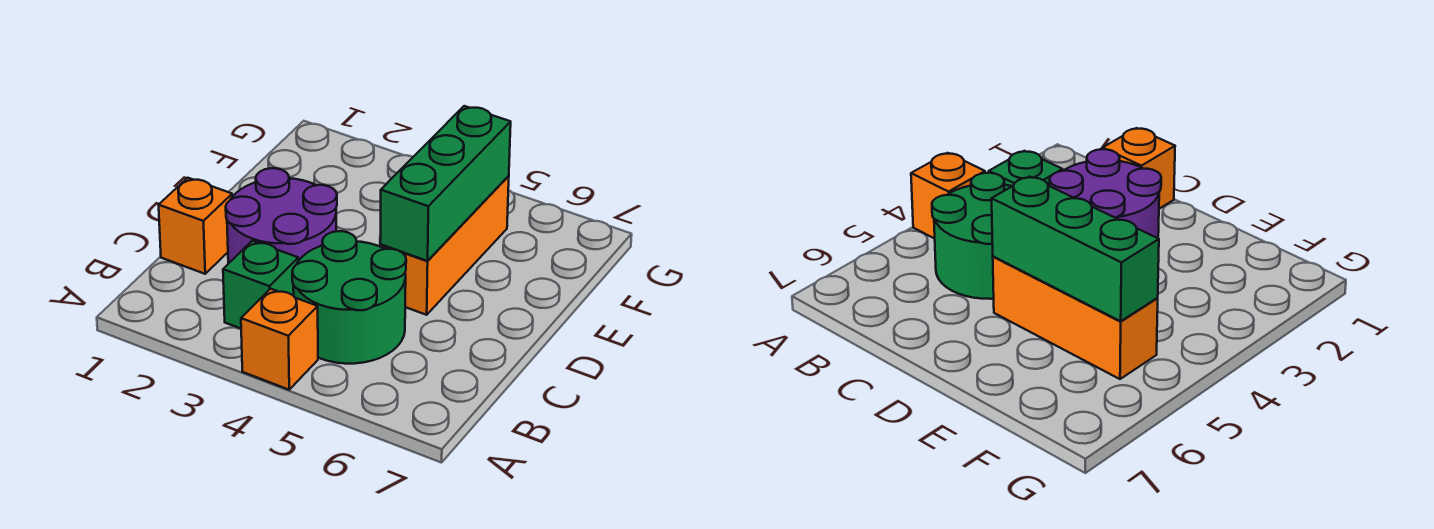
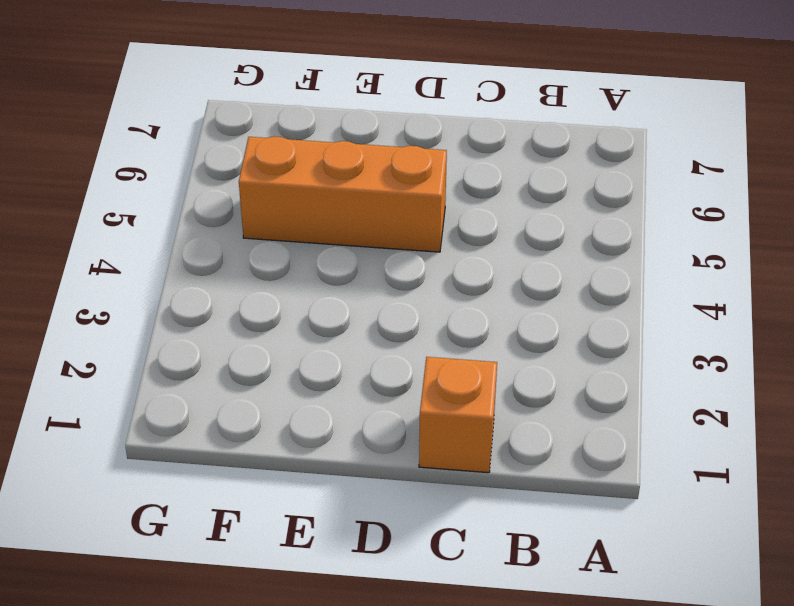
none -> orange 1x1 brick [241,289,318,390]
none -> green 1x1 brick [223,241,298,328]

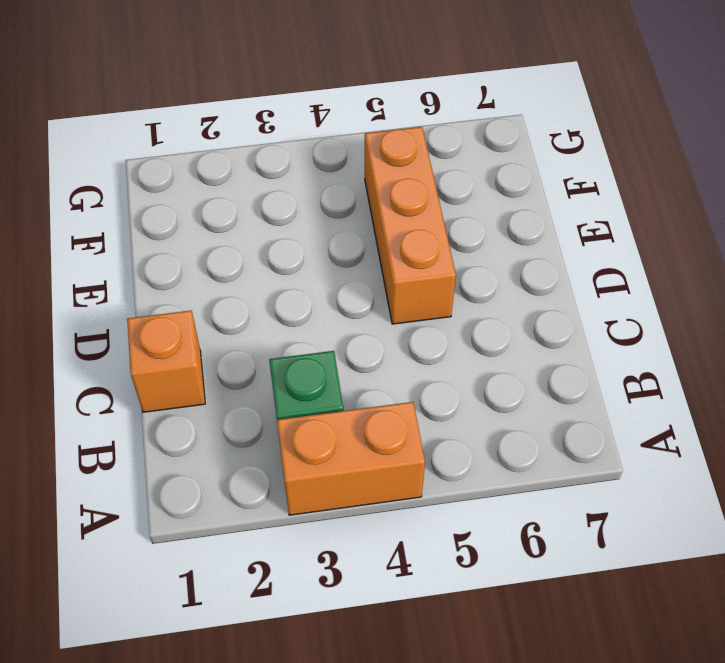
orange 1x2 brick [277,402,425,515] -> orange 1x1 brick [241,289,318,390]
none -> green 2x2 round brick [292,231,406,364]
none -> purple 2x2 round brick [226,168,337,264]

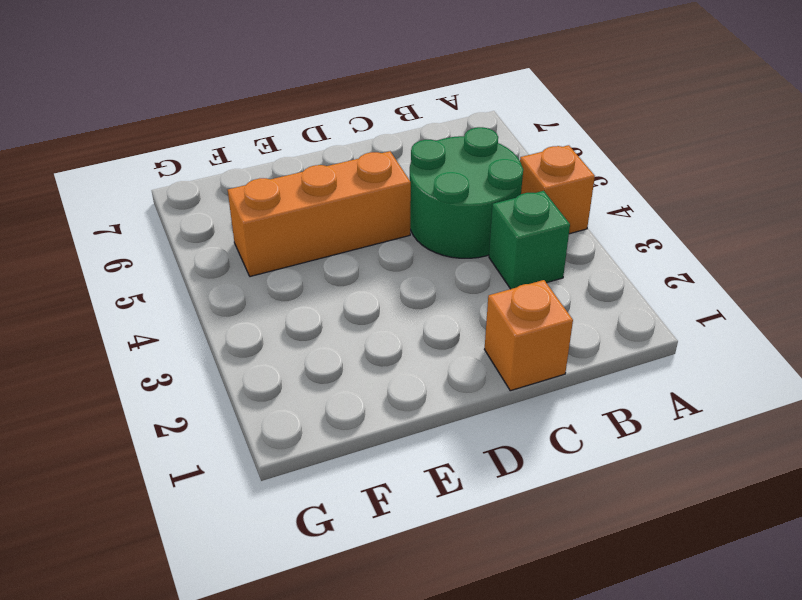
none -> purple 2x2 round brick [226,168,337,264]
none -> green 1x3 brick [380,106,511,261]

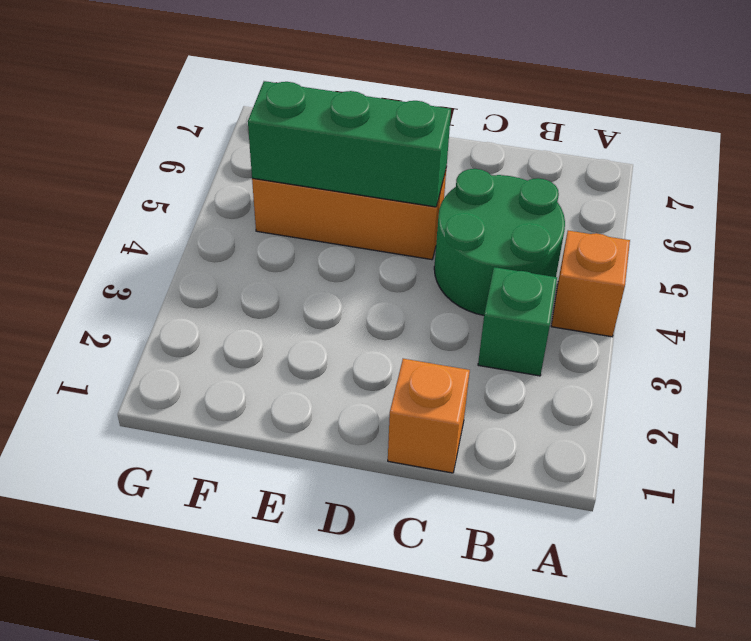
none -> purple 2x2 round brick [226,168,337,264]

